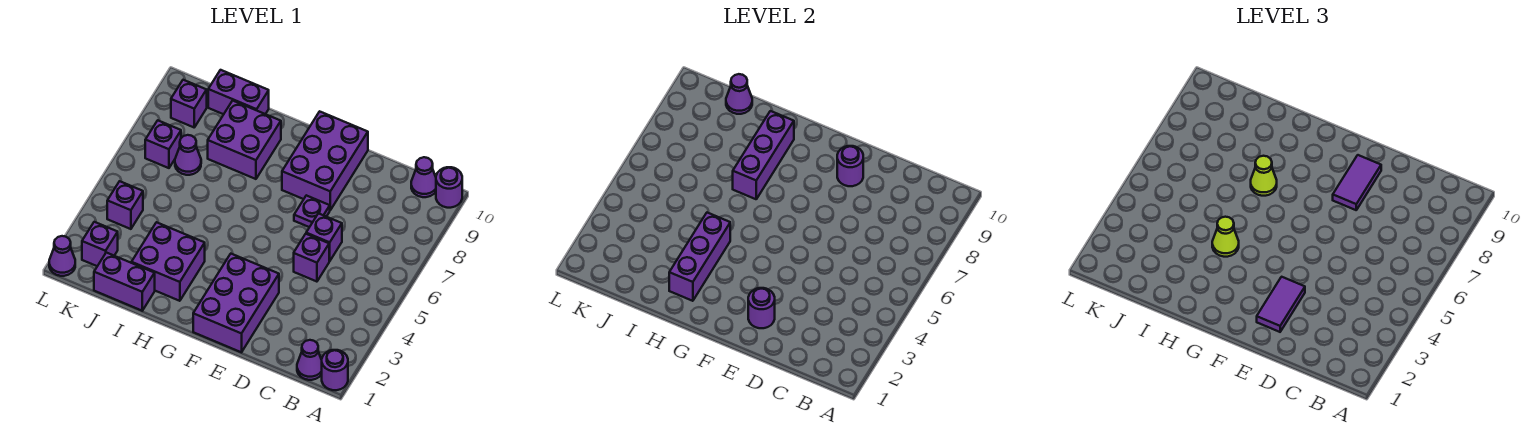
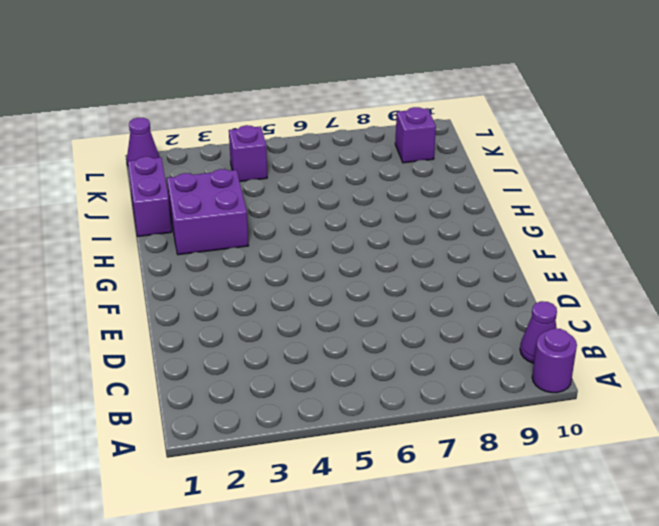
none -> purple 1x1 round brick [322,350,348,390]
none -> purple 1x1 cone [297,340,322,380]
none -> purple 1x1 brick [294,234,329,282]

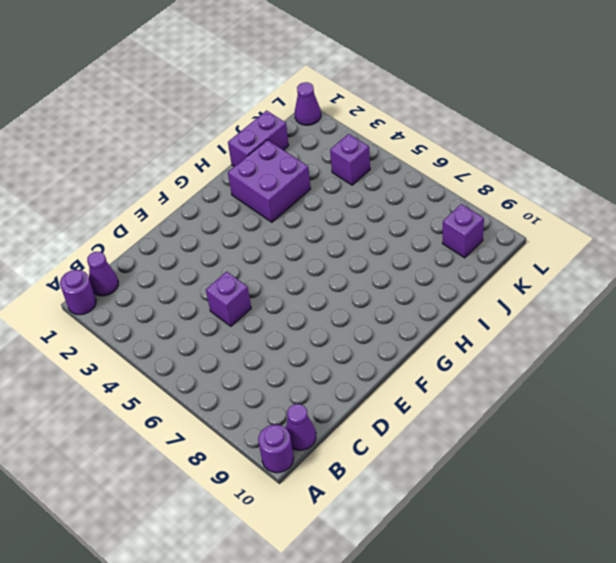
none -> purple 1x1 brick [306,213,342,261]
none -> purple 2x3 brick [193,254,279,352]
none -> purple 1x1 plate [294,195,330,227]

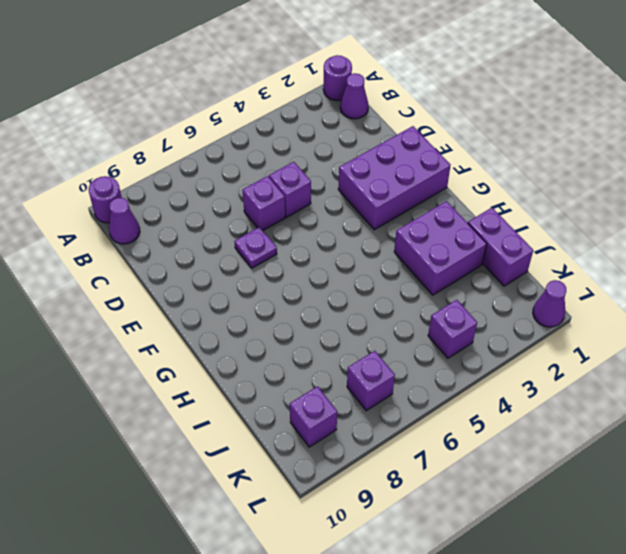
none -> purple 2x3 brick [282,111,368,210]
none -> purple 2x2 brick [208,101,281,179]
none -> purple 1x2 brick [208,70,269,114]

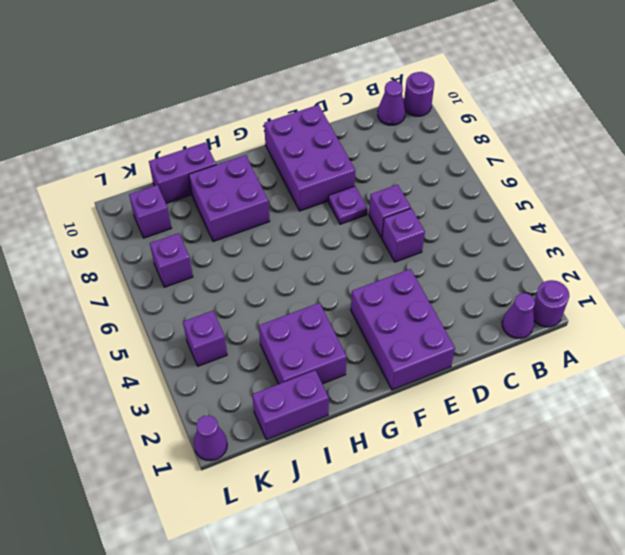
none -> purple 1x1 cone [175,135,201,175]
none -> purple 1x1 brick [82,222,118,266]
none -> purple 1x1 round brick [748,288,775,328]

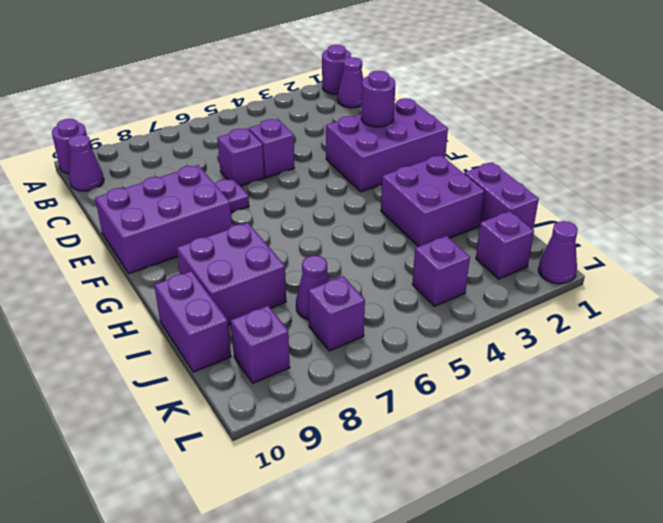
none -> purple 1x1 round brick [837,146,863,186]
none -> purple 1x3 brick [669,213,730,301]
none -> purple 1x3 brick [733,111,794,199]

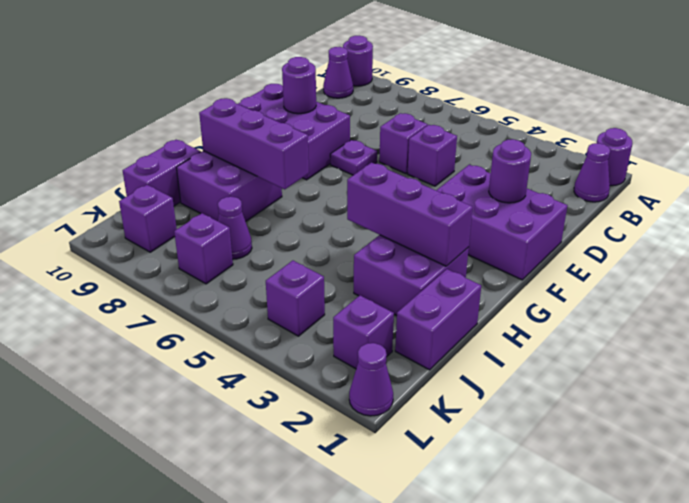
none -> purple 1x1 cone [726,74,752,114]
none -> purple 1x2 tile [1257,277,1305,332]
none -> purple 1x2 tile [1333,155,1381,210]

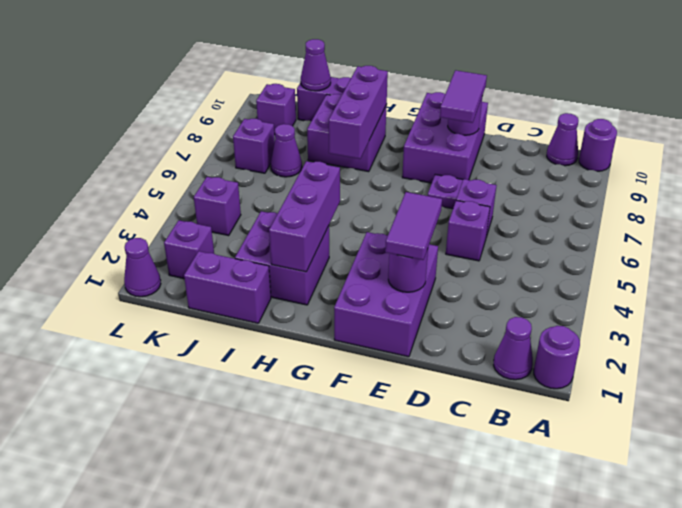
none -> lime 1x1 cone [1212,217,1239,257]
none -> lime 1x1 cone [1251,156,1277,196]

